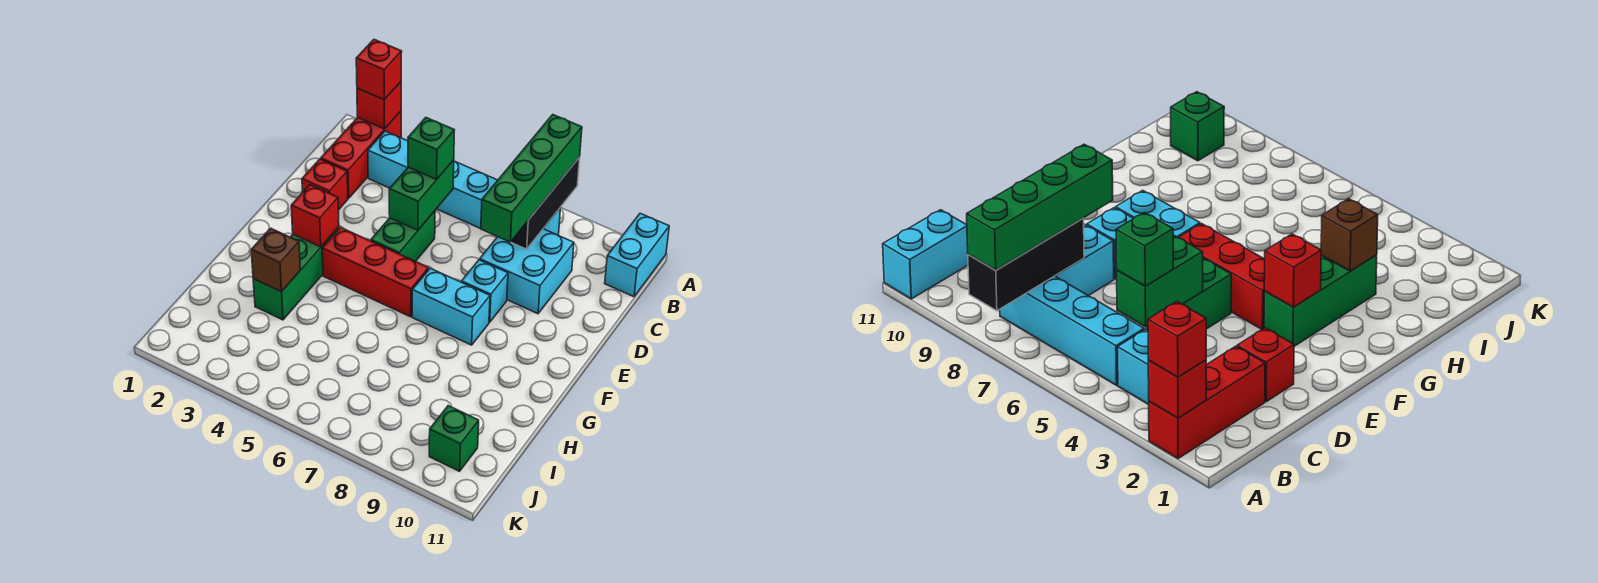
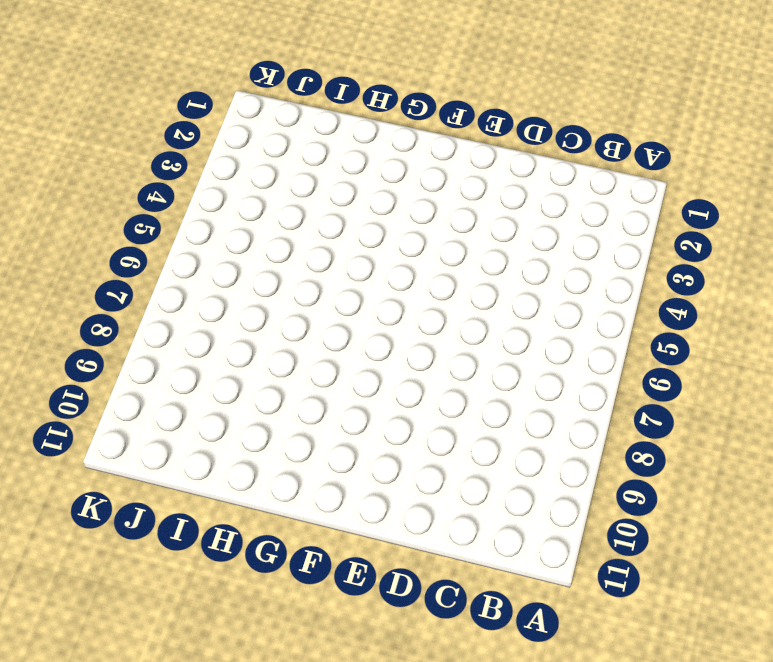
none -> red 1x3 brick [321,111,401,198]
none -> cyan 1x2 brick [605,213,669,297]
none -> cyan 1x2 brick [368,131,408,188]

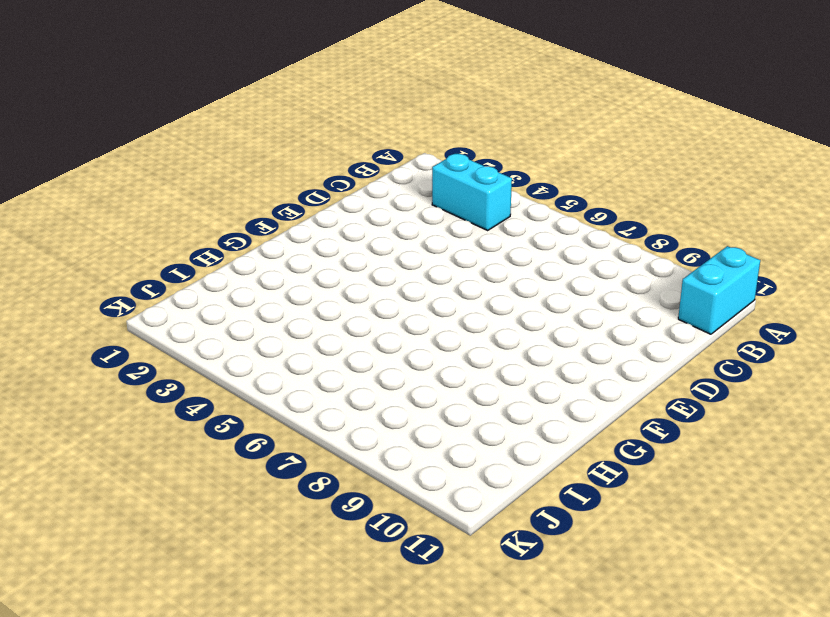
none -> red 1x3 brick [321,111,401,198]
none -> cyan 1x4 brick [437,161,560,236]
none -> cyan 2x2 brick [480,229,574,314]

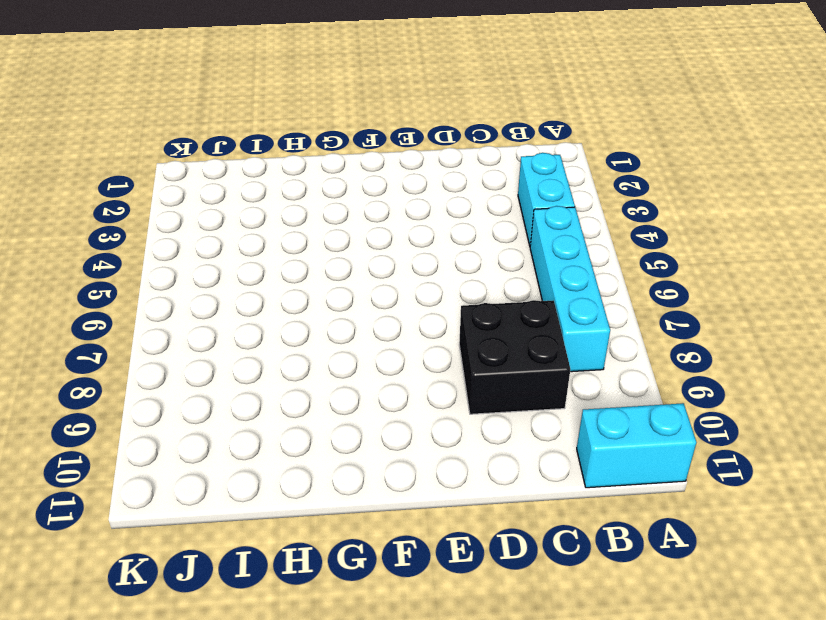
black 2x2 brick [459,300,570,414] -> cyan 2x2 brick [480,229,574,314]
none -> red 1x3 brick [321,111,401,198]
none -> red 1x1 brick [302,159,348,210]
none -> green 1x2 brick [371,211,435,261]

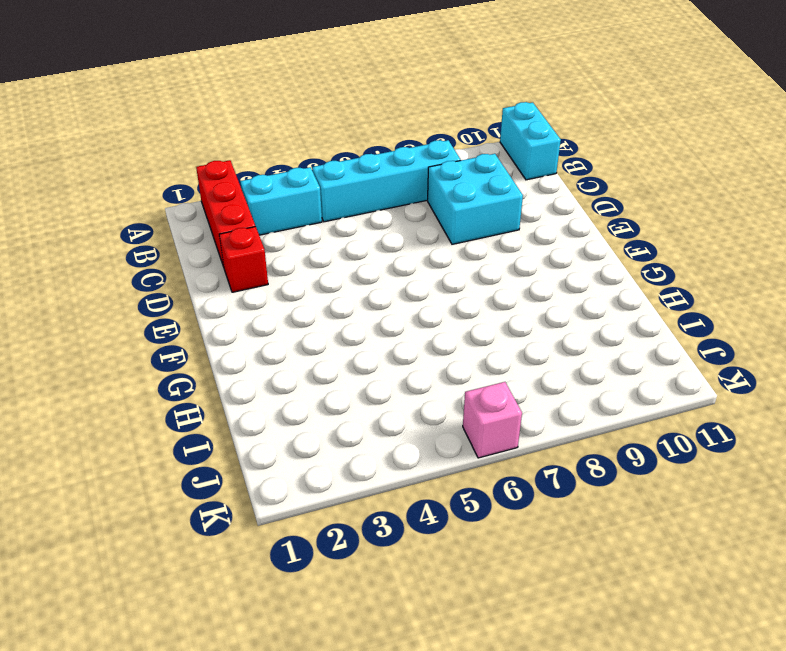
pink 1x1 brick [463,382,522,458] -> none
none -> green 1x2 brick [371,211,435,261]
none -> cyan 1x1 brick [462,260,508,322]
none -> green 1x3 brick [253,227,339,320]

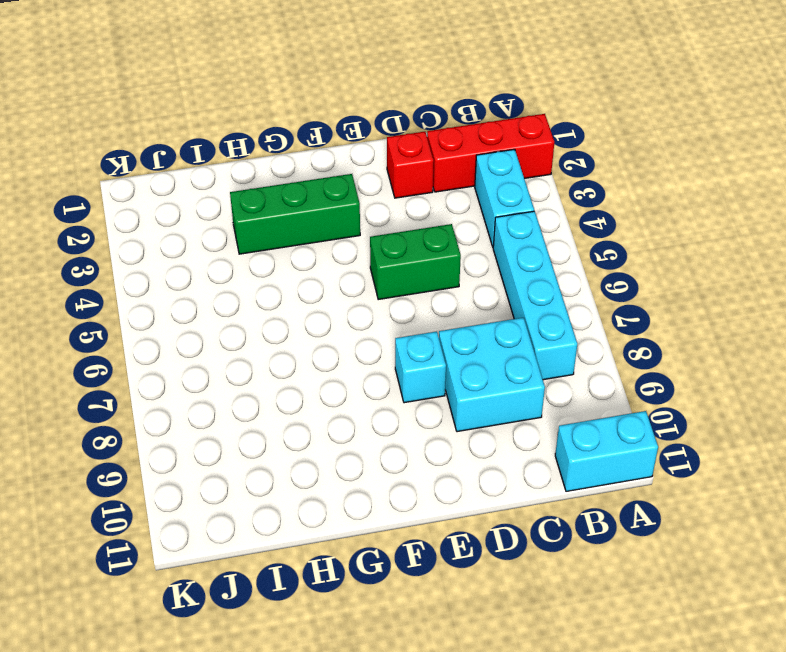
none -> red 1x3 brick [322,227,429,317]
none -> cyan 1x2 brick [412,268,490,345]
none -> green 1x1 brick [429,406,479,471]

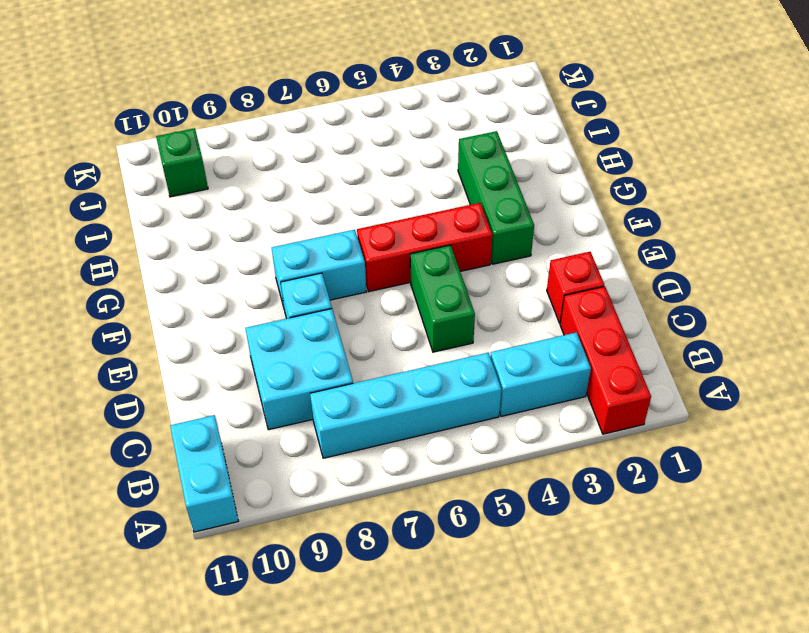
none -> red 1x1 brick [357,82,401,129]
none -> black 1x3 brick [511,157,580,249]
none -> green 1x2 brick [389,160,454,230]

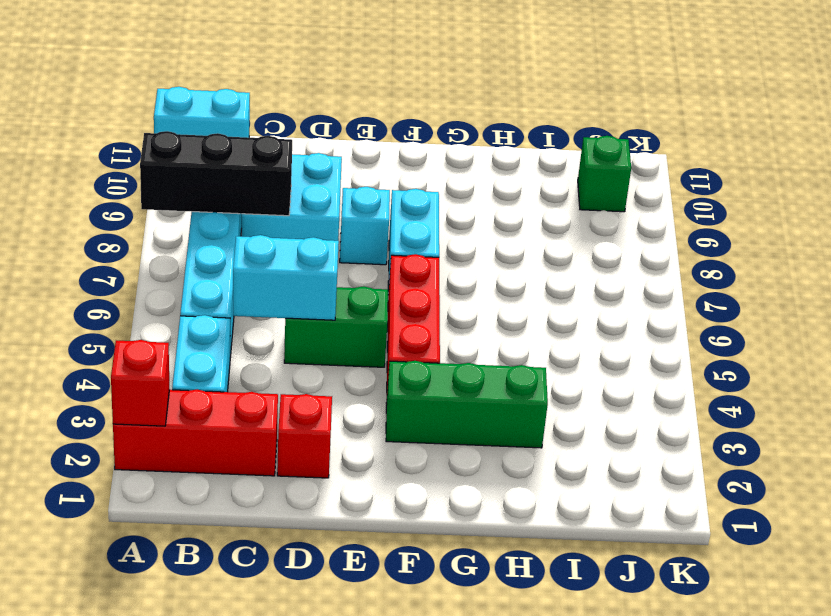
cyan 1x2 brick [233,235,339,320] -> green 1x2 brick [389,160,454,230]
none -> red 1x1 brick [291,185,339,247]
none -> brown 1x1 brick [251,228,300,292]
none -> red 1x1 brick [356,39,402,99]

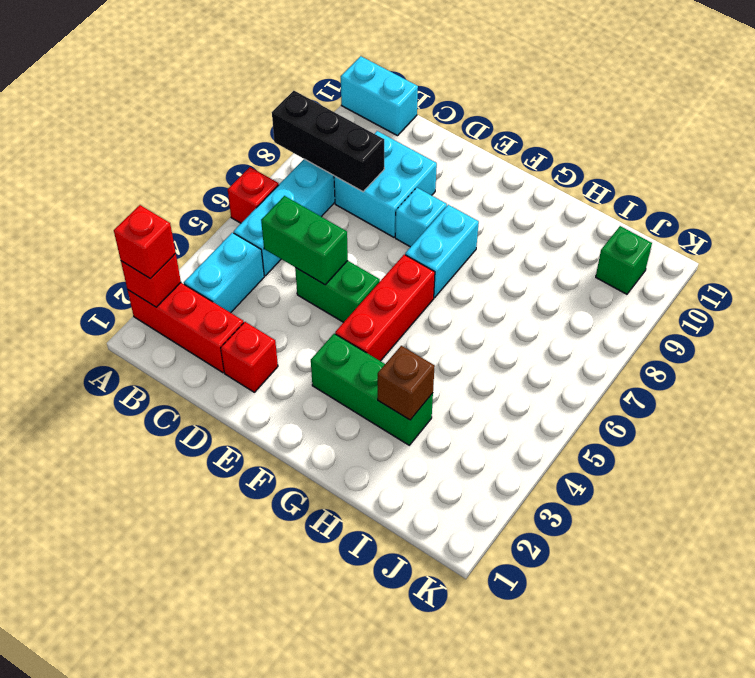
red 1x1 brick [228,167,279,223] -> red 1x1 brick moved to [291,185,339,247]
none -> green 1x4 brick [481,115,582,242]
none -> green 1x1 brick [408,118,454,179]

